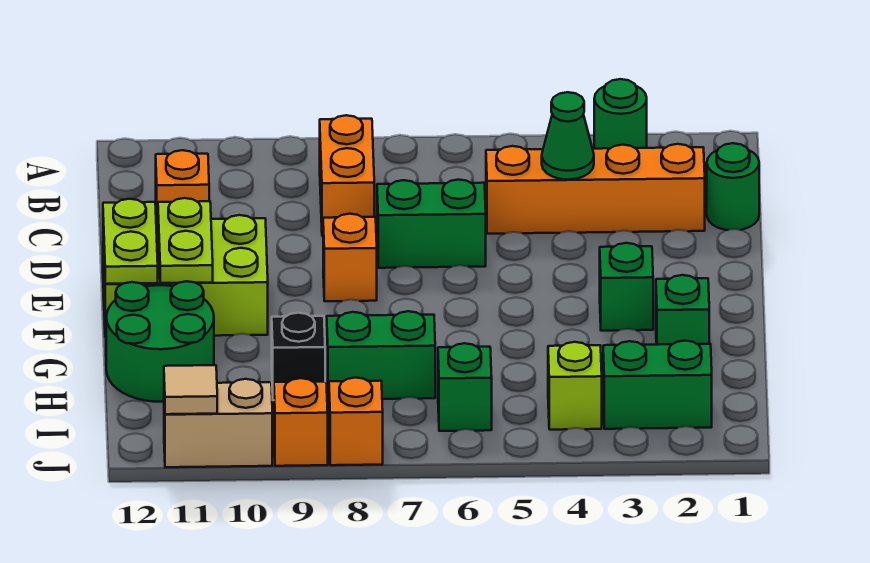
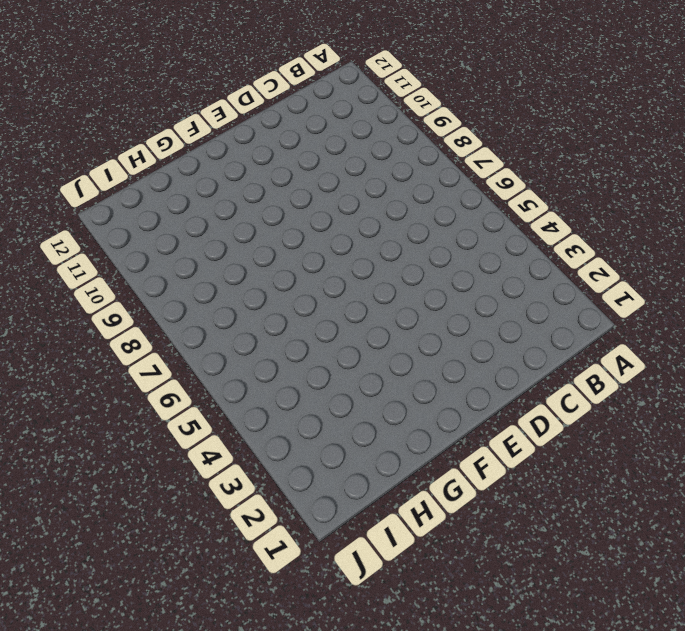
none -> green 1x1 round brick [594,79,647,149]
none -> orange 1x2 brick [320,115,374,236]
none -> green 1x1 round brick [707,143,759,230]

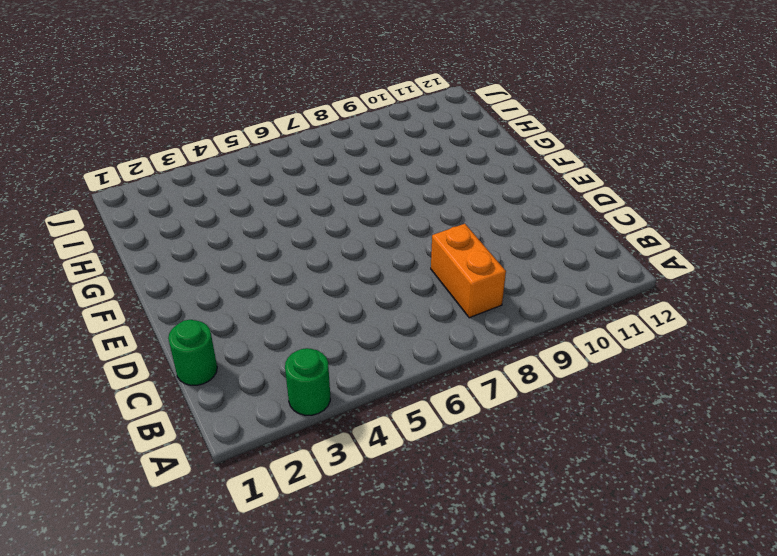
none -> orange 1x4 brick [486,144,705,234]
none -> orange 1x1 brick [156,150,209,220]
none -> green 1x2 brick [377,180,486,268]

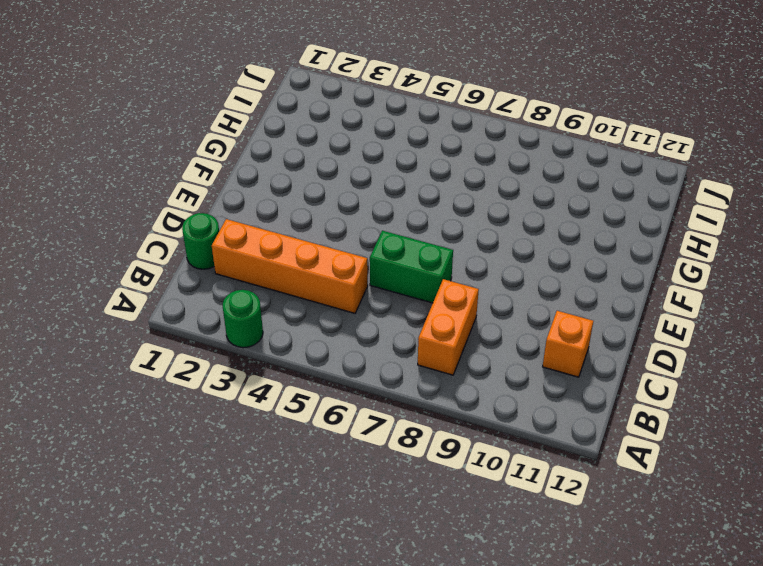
none -> orange 1x1 brick [323,214,377,301]
none -> lime 2x3 brick [103,215,268,337]
none -> green 1x1 brick [600,243,653,331]

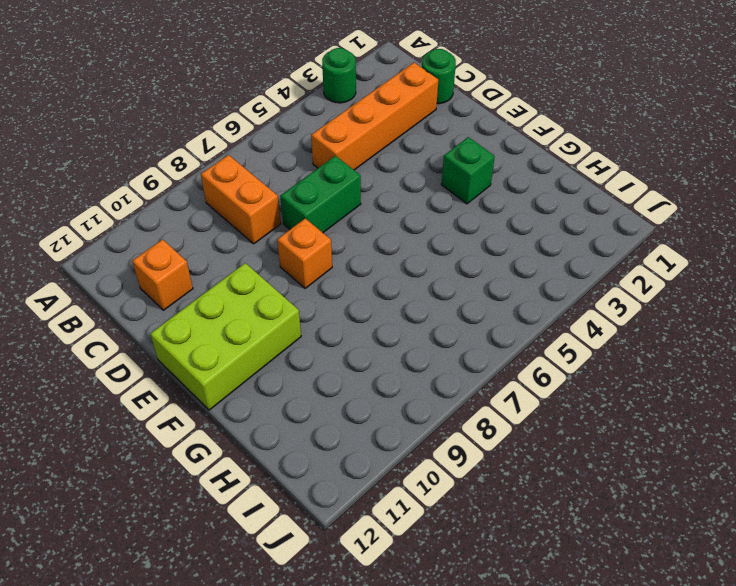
none -> green 1x1 brick [656,275,709,345]
none -> green 2x2 round brick [106,281,214,402]
none -> green 1x2 brick [327,311,435,400]

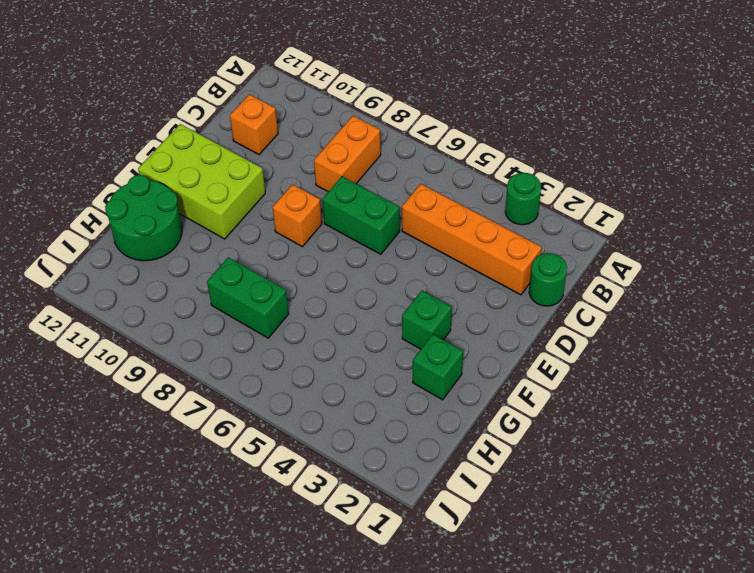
none -> black 1x1 brick [272,313,325,400]
none -> green 1x2 brick [603,341,712,429]
none -> lime 1x1 brick [548,342,602,430]

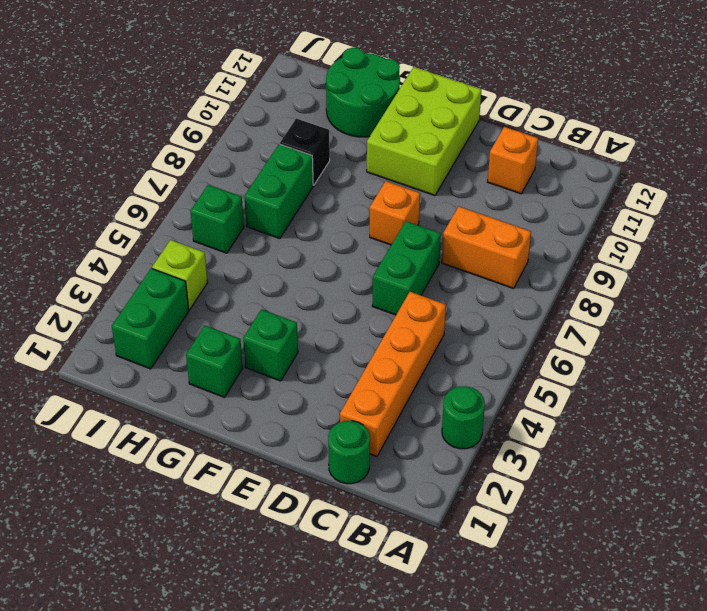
none -> orange 1x1 brick [329,378,383,465]
none -> orange 1x1 brick [274,378,328,466]
none -> tan 1x2 brick [164,379,272,467]

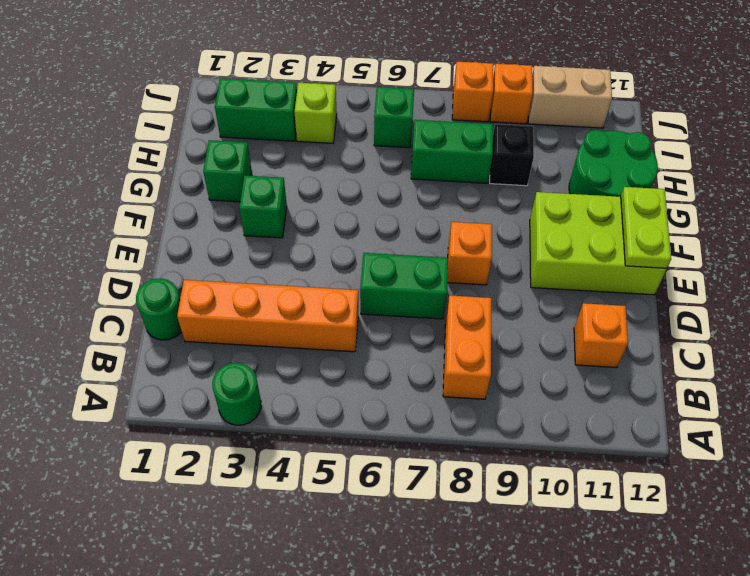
none -> green 1x1 cone [542,92,594,180]
none -> lime 1x2 plate [158,198,213,283]
none -> tan 1x1 tile [164,365,217,414]

